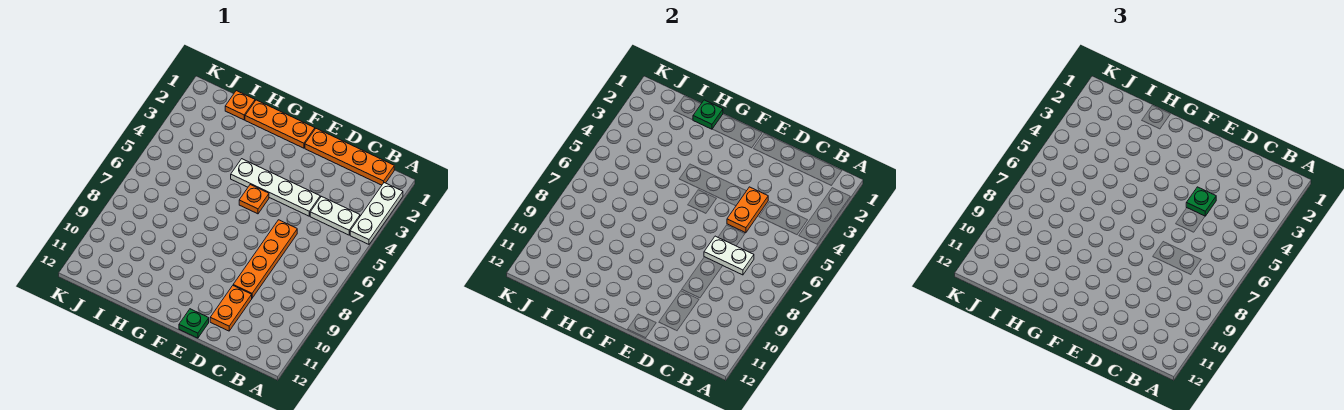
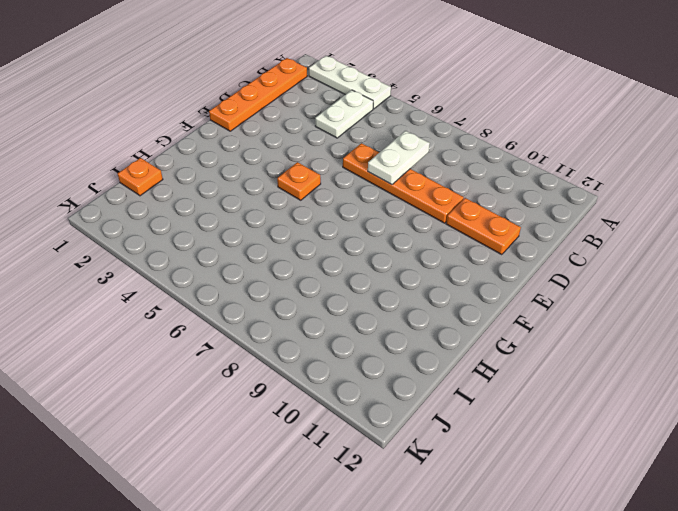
none -> white 1x4 plate [231,159,320,216]
none -> green 1x1 plate [179,309,209,338]
none -> orange 1x3 plate [245,100,315,148]

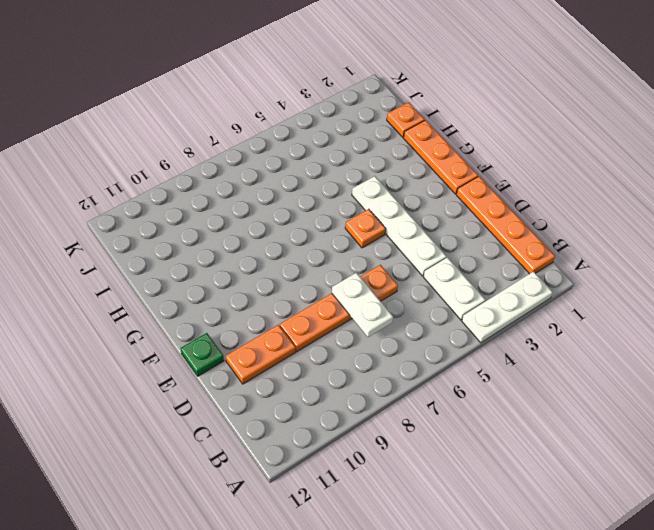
none -> orange 1x2 plate [727,187,768,233]
none -> green 1x1 plate [693,100,723,129]
none -> green 1x1 plate [1186,187,1216,216]

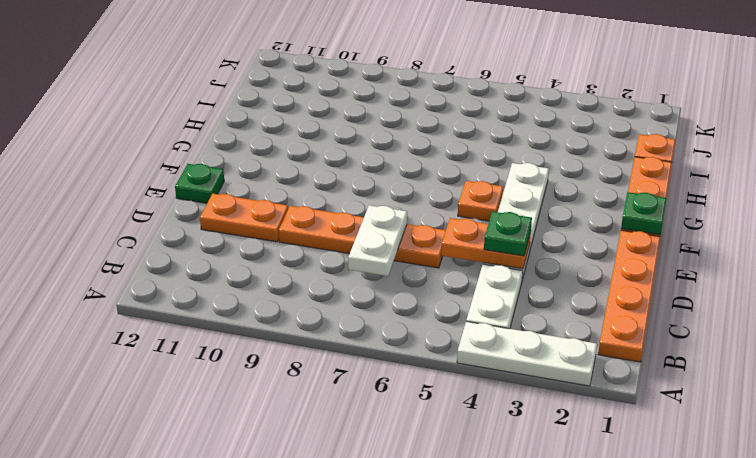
green 1x1 plate [621,192,667,235] -> green 1x1 plate moved to [693,100,723,129]

